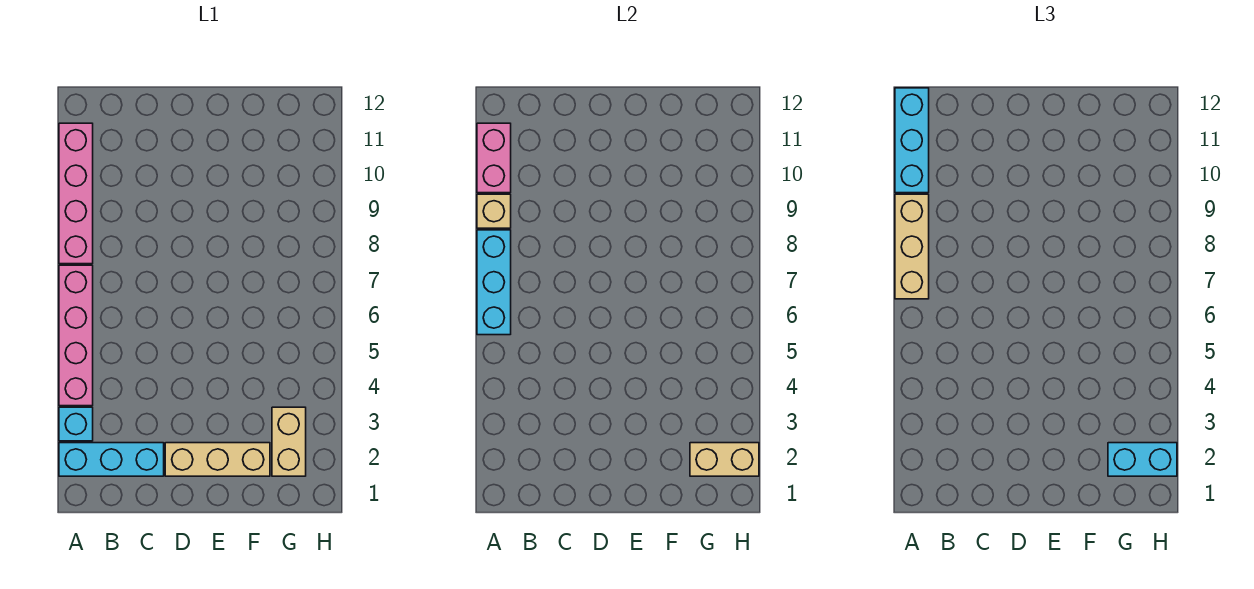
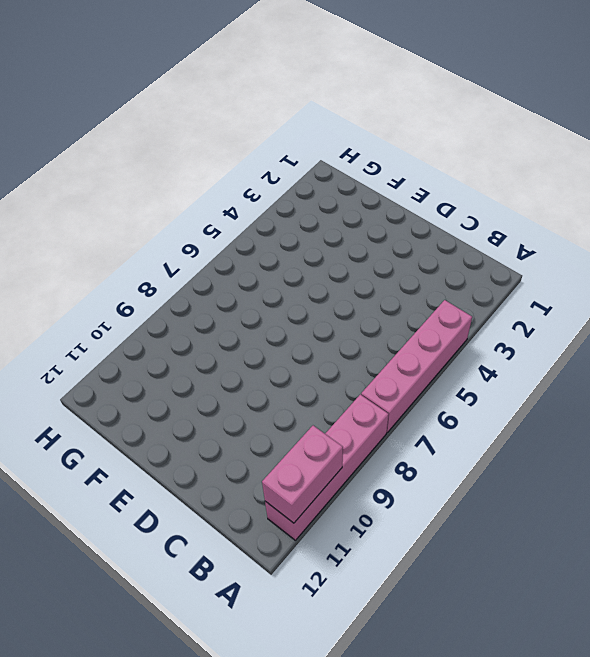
none -> cyan 1x3 brick [59,443,164,476]
none -> cyan 1x1 brick [59,407,93,441]
none -> tan 1x3 brick [165,443,270,476]

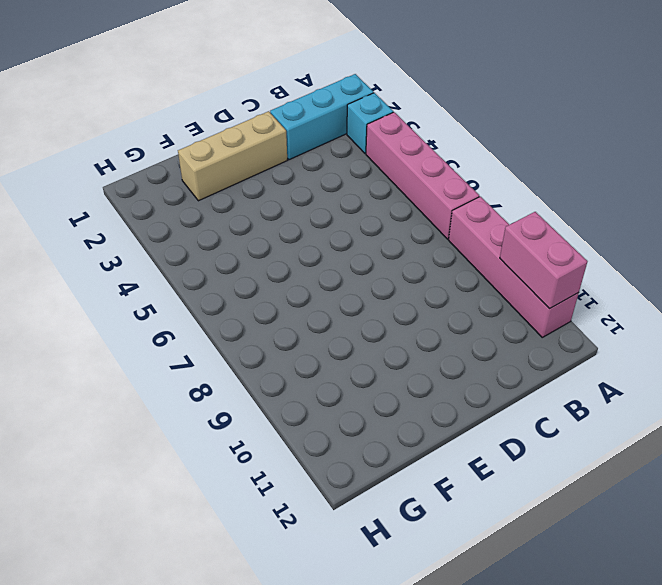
none -> tan 1x2 brick [272,407,306,476]
none -> cyan 1x3 brick [477,230,511,335]
none -> tan 1x1 brick [477,194,511,228]

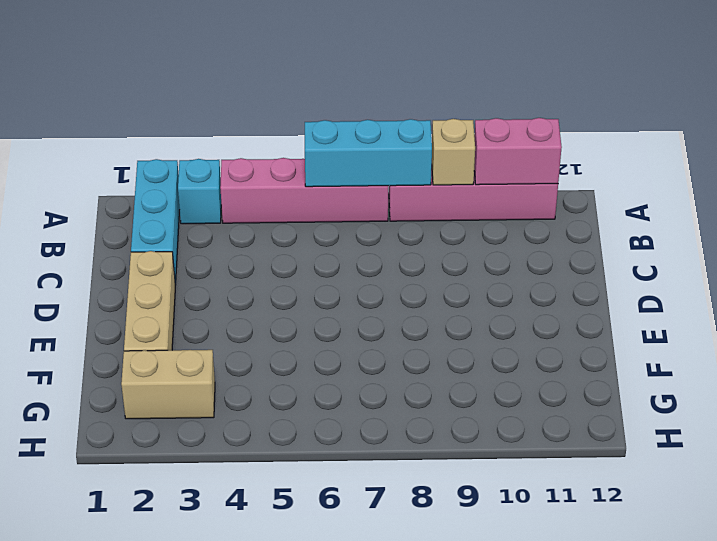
none -> tan 1x2 brick [690,443,759,476]
none -> tan 1x3 brick [895,194,929,299]
none -> cyan 1x3 brick [895,88,929,193]

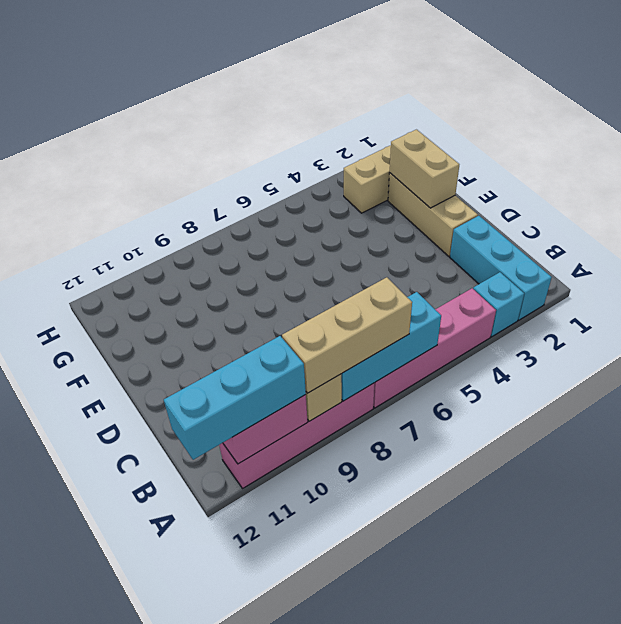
tan 1x2 brick [390,130,459,208] -> tan 1x2 brick moved to [690,443,759,476]
none -> cyan 1x2 brick [1108,443,1177,476]

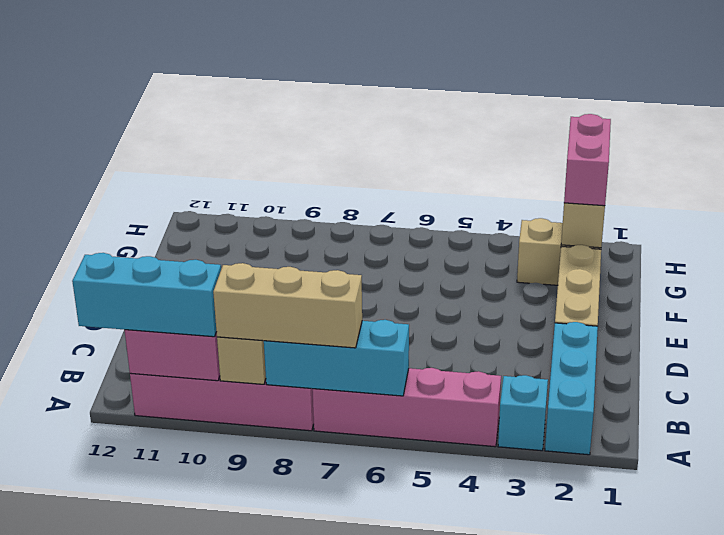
pink 1x2 brick [564,114,611,206] -> cyan 1x2 brick [1108,443,1177,476]

